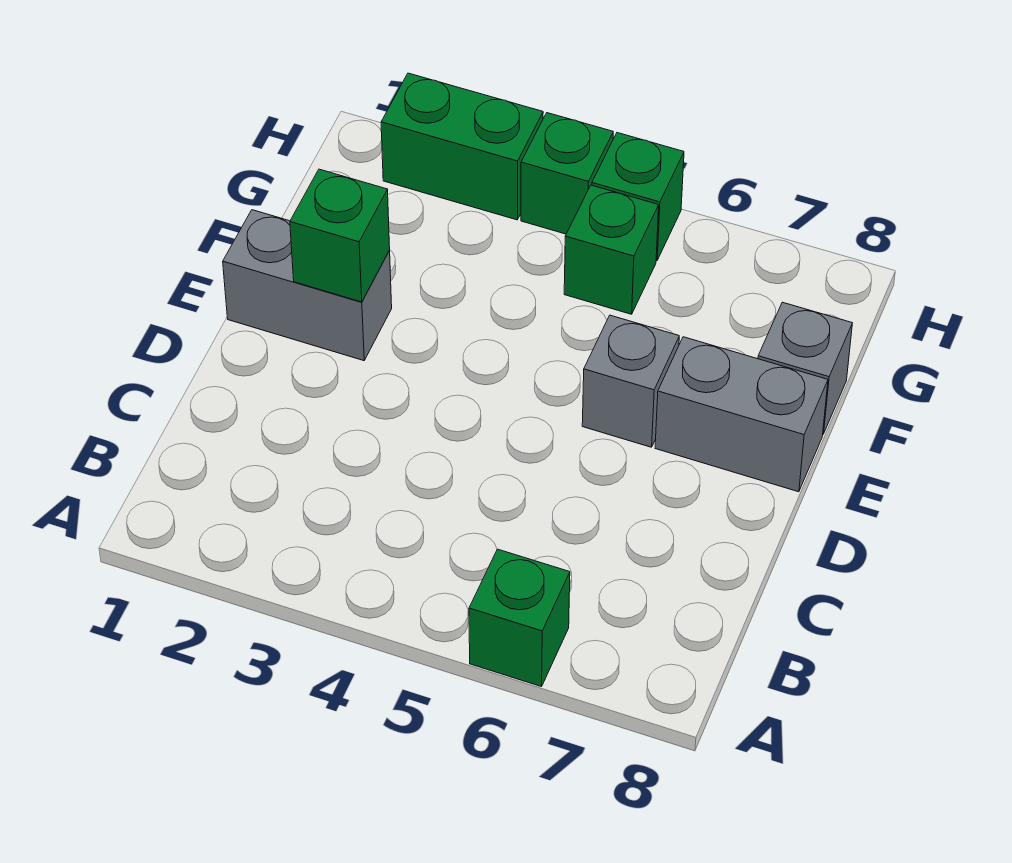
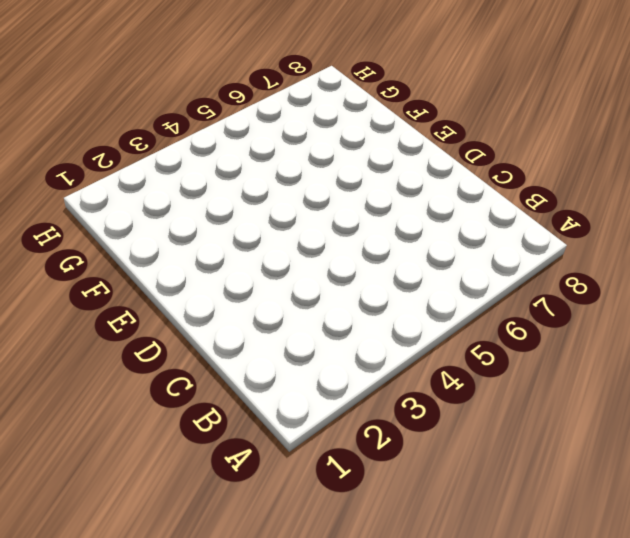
none -> green 1x1 brick [469,549,570,687]
none -> grey 1x2 brick [223,210,392,361]

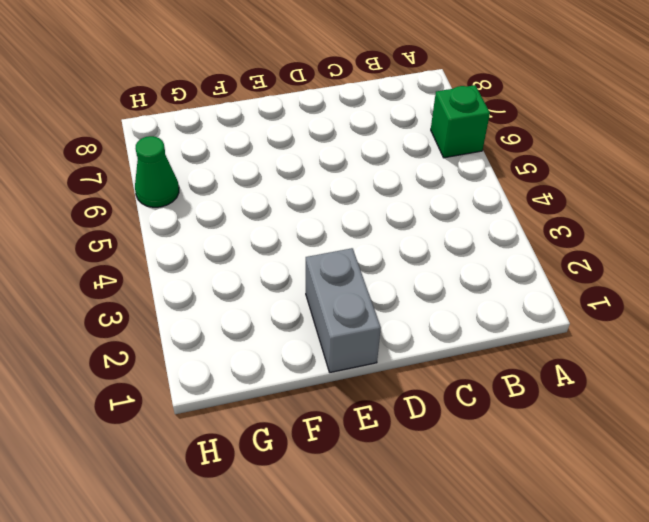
green 1x1 cone [135,136,179,207] -> none
none -> grey 1x1 brick [582,315,679,447]
none -> grey 1x2 brick [655,337,828,492]

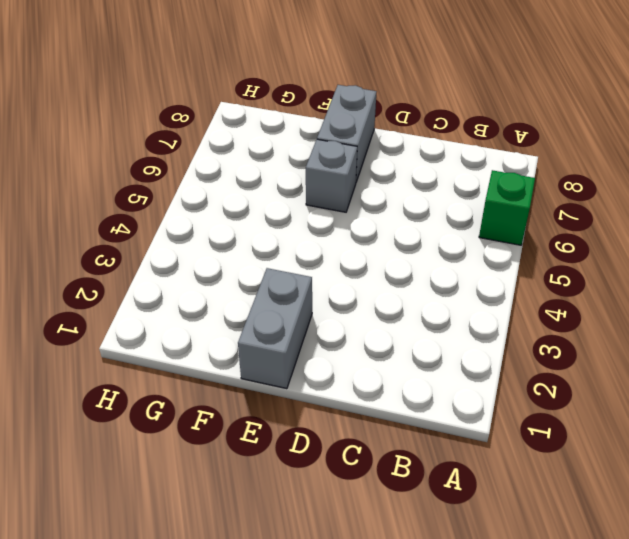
none -> grey 1x1 brick [758,302,852,434]
none -> green 1x1 brick [564,185,659,314]

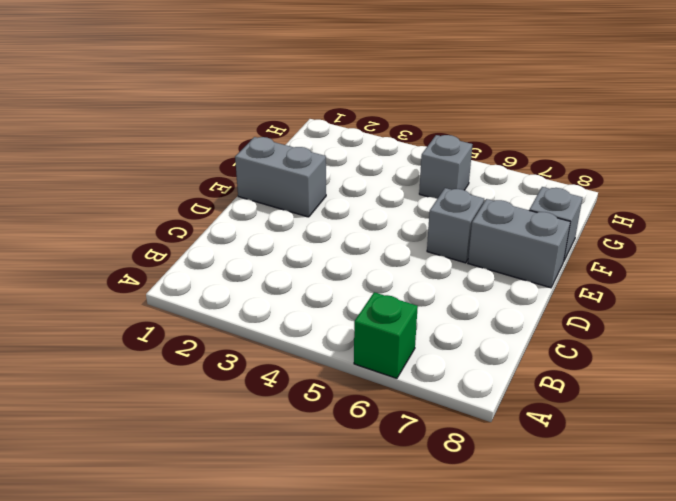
grey 1x1 brick [419,135,473,199] -> green 1x1 brick [564,185,659,314]
none -> green 1x2 brick [381,73,543,220]
none -> green 1x1 brick [521,113,613,234]

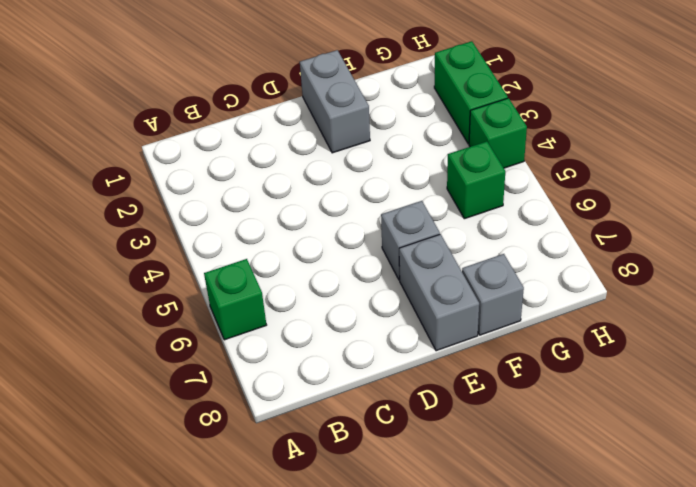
none -> green 1x1 brick [592,133,684,260]
none -> green 1x1 brick [290,169,390,302]

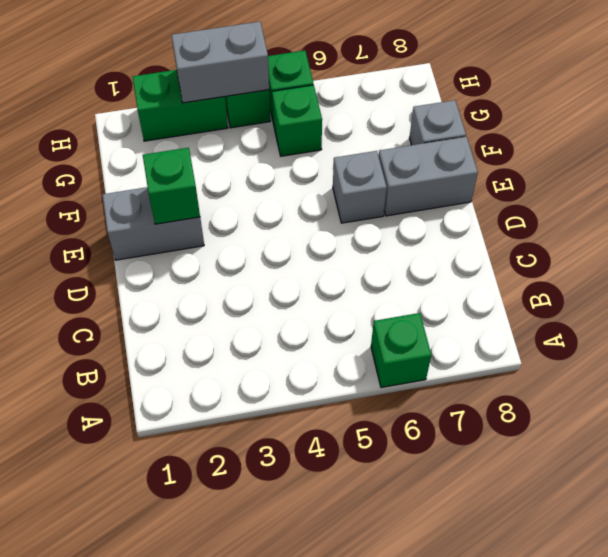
grey 1x2 brick [172,22,269,103] -> none

